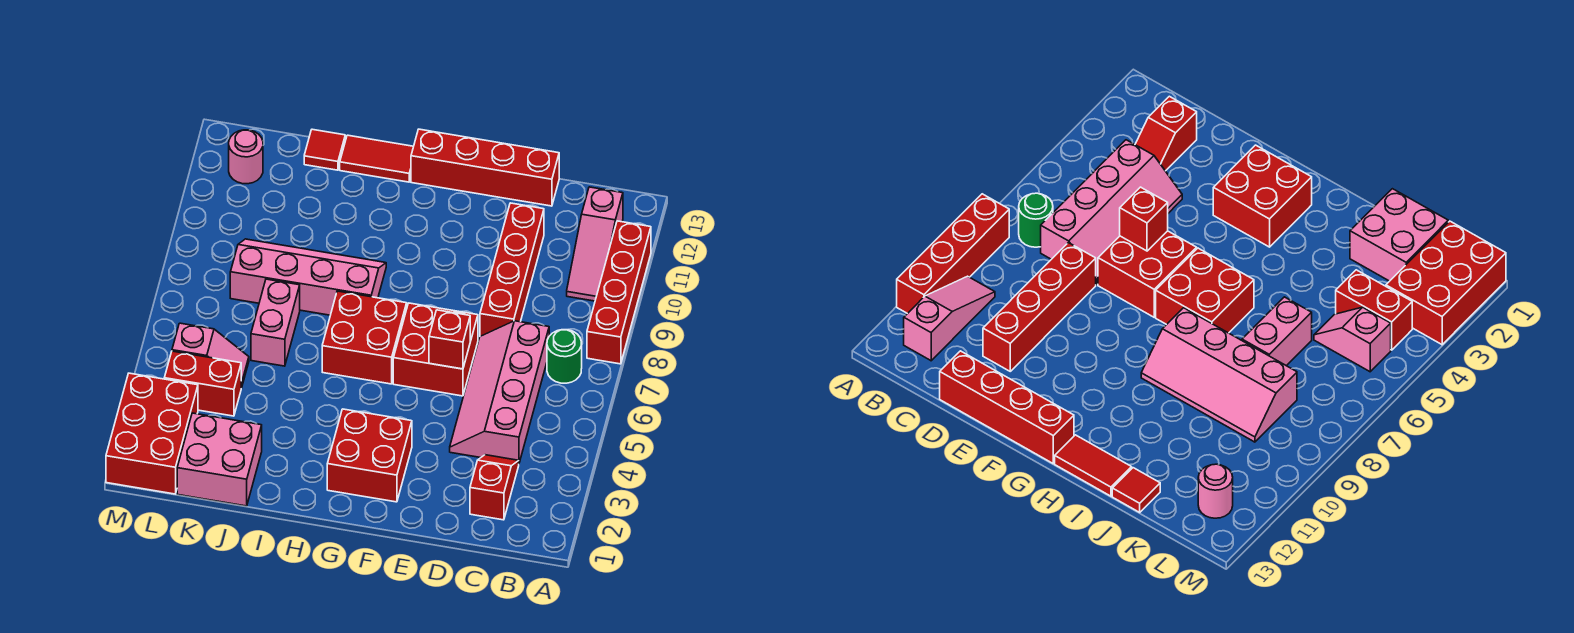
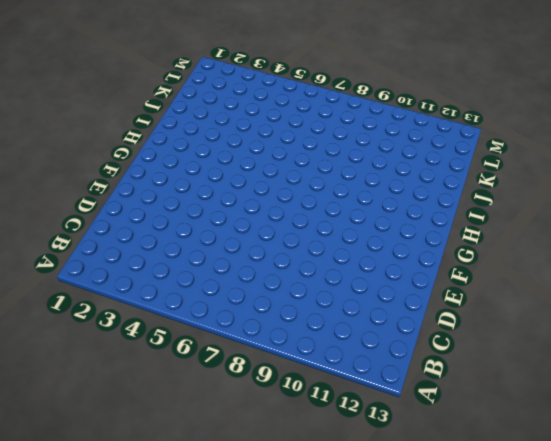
none -> red 1x4 brick [587,221,651,364]
none -> green 1x1 round brick [547,330,582,383]
none -> pink 1x3 slope [567,187,623,301]

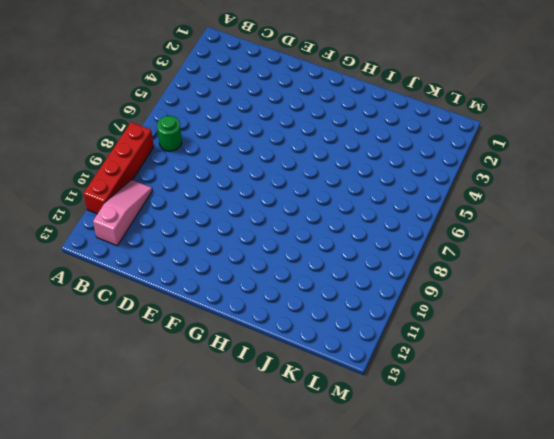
none -> red 1x2 slope [470,455,519,520]
none -> pink 2x4 slope [450,321,549,463]
none -> red 1x4 brick [480,203,544,336]

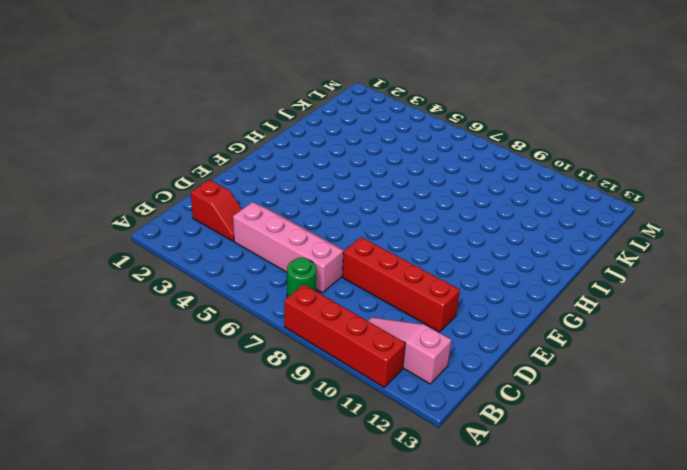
none -> red 1x4 brick [411,129,559,206]
none -> red 2x2 brick [393,303,478,396]
none -> red 2x2 brick [327,409,412,502]

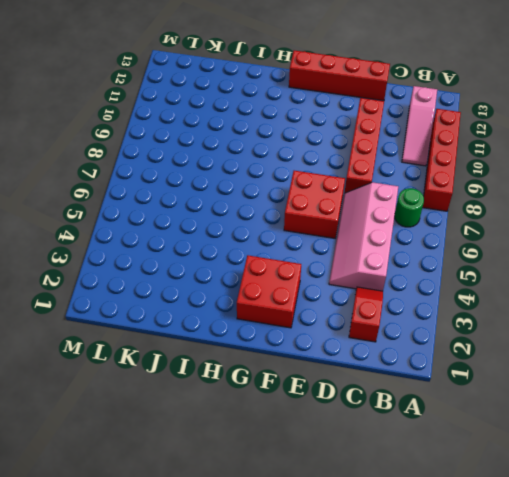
none -> red 2x2 brick [322,291,407,384]
none -> pink 2x4 slope [230,239,386,315]
none -> red 1x2 tile [340,135,414,182]

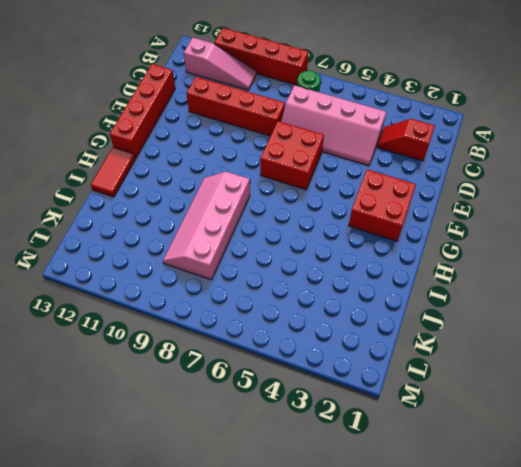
none -> red 2x2 brick [322,291,407,384]
none -> pink 2x2 brick [177,413,262,506]
none -> pink 1x2 brick [251,279,300,366]

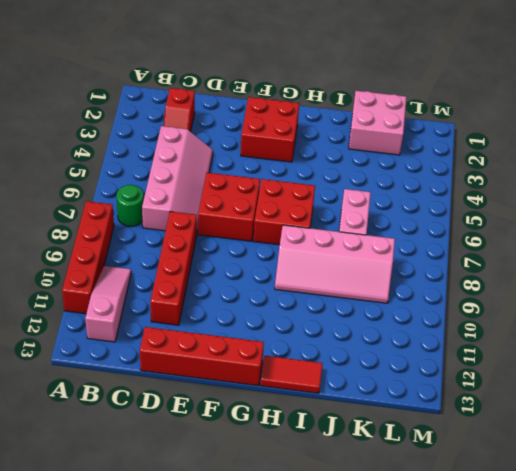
none -> red 1x1 tile [304,129,345,170]
none -> red 1x2 brick [164,351,241,416]
none -> pink 1x2 slope [172,323,249,388]

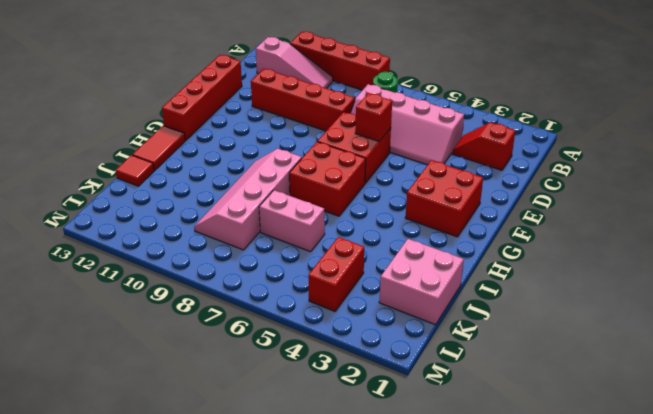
none -> pink 1x2 slope [172,323,249,388]
none -> red 2x3 brick [106,373,198,494]
none -> pink 1x1 round brick [229,130,263,184]

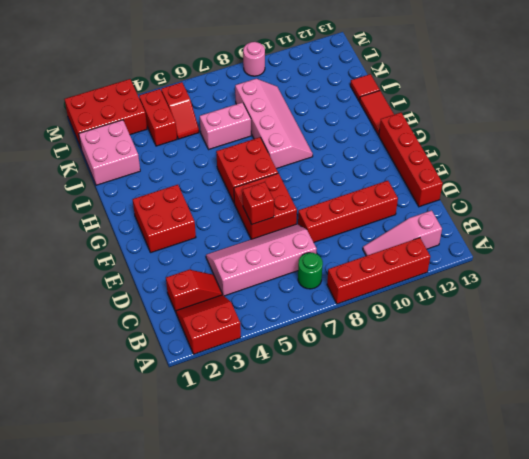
red 2x2 slope [176,295,241,354] -> none
red 1x2 slope [161,82,199,139] -> pink 1x2 slope [172,323,249,388]
pink 1x1 round brick [243,42,265,76] -> pink 1x1 round brick moved to [229,130,263,184]

